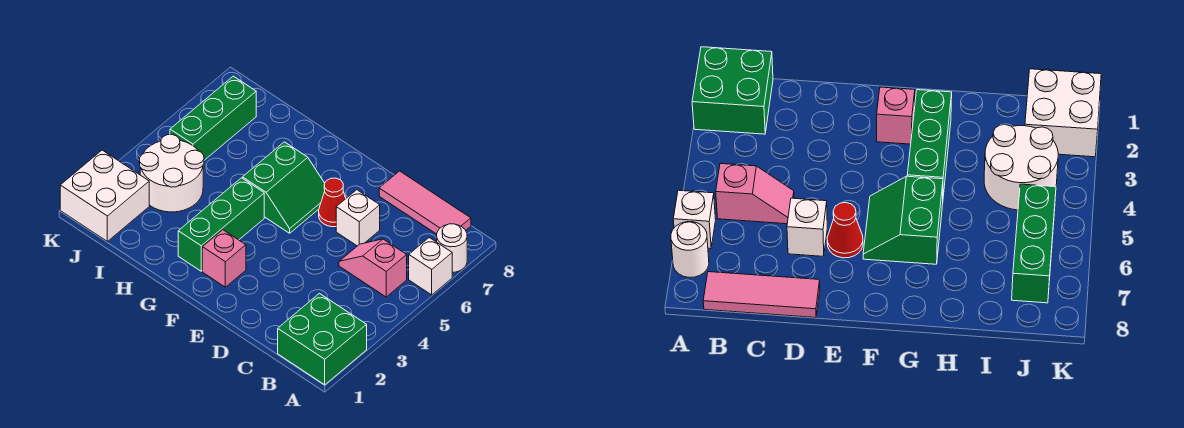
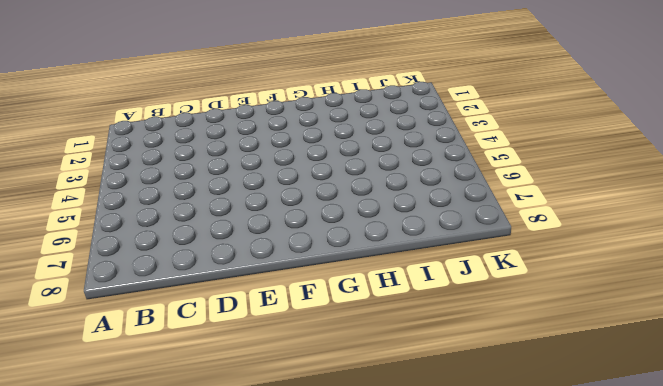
none -> green 2x2 brick [278,293,367,385]
none -> white 1x1 brick [409,238,452,295]
none -> white 1x1 round brick [437,224,467,272]

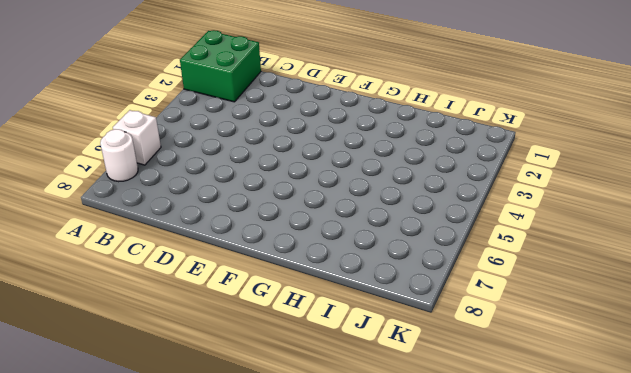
none -> pink 1x2 slope [339,239,407,297]
none -> pink 1x3 tile [379,171,471,234]
none -> white 1x1 brick [336,190,380,246]

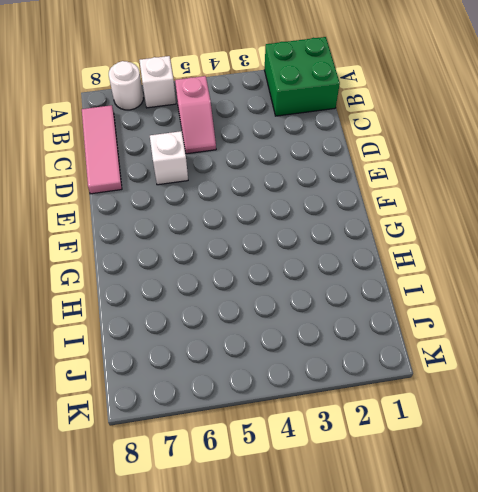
none -> red 1x1 cone [319,178,346,227]
none -> pink 1x1 brick [202,230,246,287]
none -> green 2x2 slope [243,142,325,233]

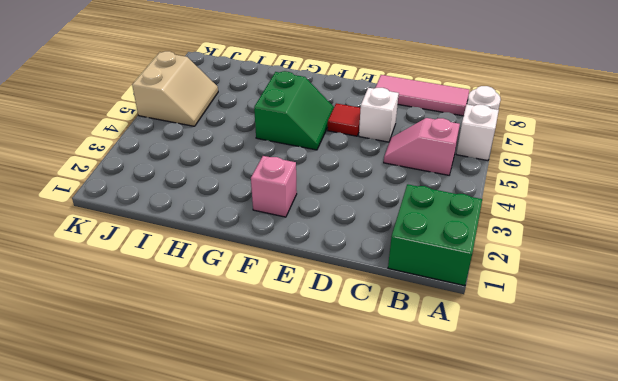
red 1x1 tile [328,103,361,136] -> red 1x1 cone [319,178,346,227]
tan 2x2 slope [132,51,218,126] -> green 1x3 brick [170,76,256,160]
none -> green 1x3 brick [178,178,264,271]
none -> white 2x2 round brick [139,134,204,212]
none -> white 2x2 brick [60,150,149,241]

